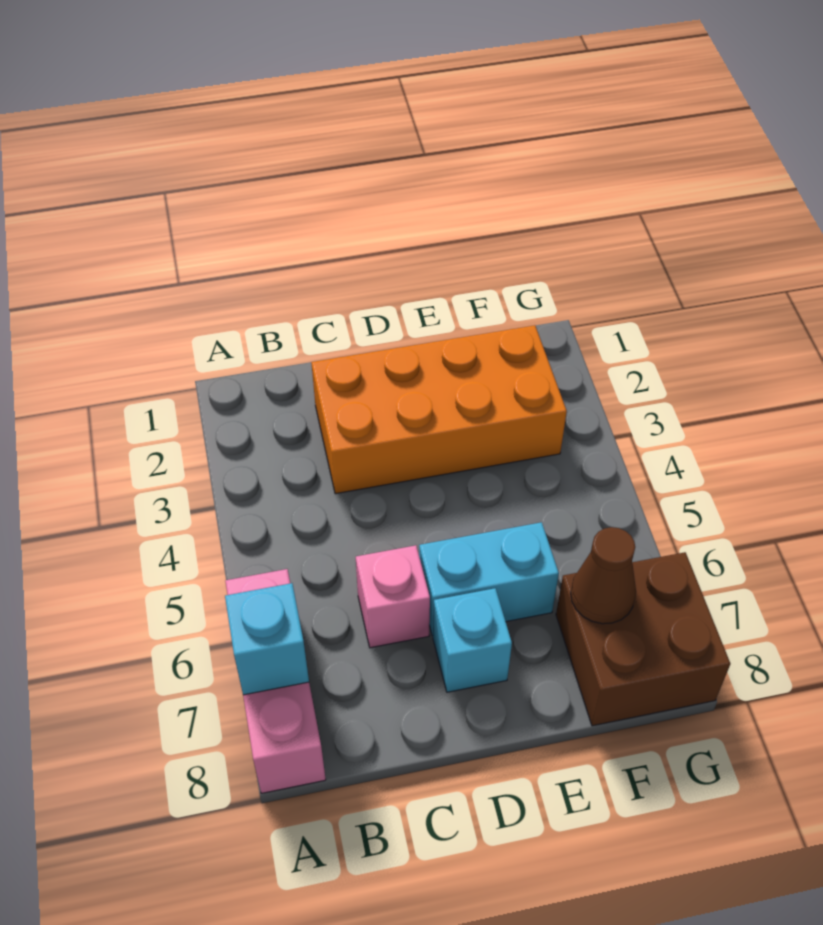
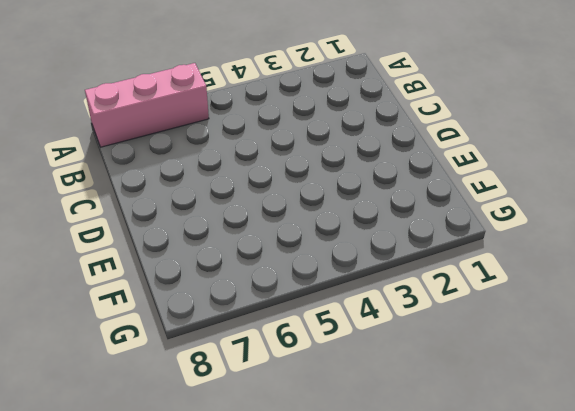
none -> orange 2x4 brick [311,325,567,494]
none -> pink 1x1 brick [356,545,430,648]

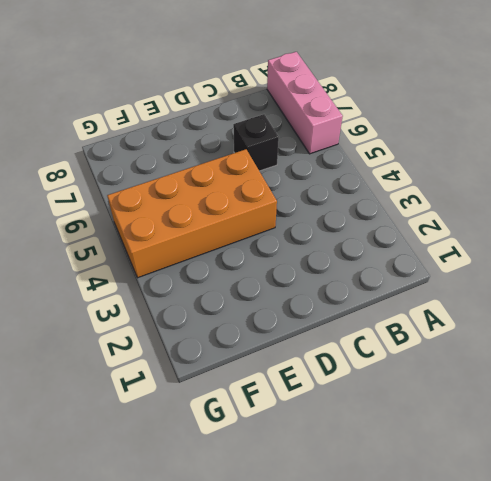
black 1x1 brick [233,114,279,171] -> pink 1x1 brick [356,545,430,648]
orange 2x4 brick [107,149,277,278] -> orange 2x4 brick moved to [311,325,567,494]
none -> cyan 1x2 brick [419,522,559,636]
none -> cyan 1x1 brick [433,588,512,692]

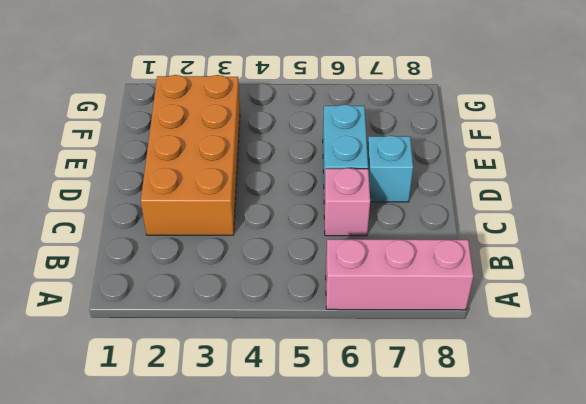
none -> brown 2x2 brick [556,552,730,726]
none -> cyan 1x1 brick [225,583,309,695]

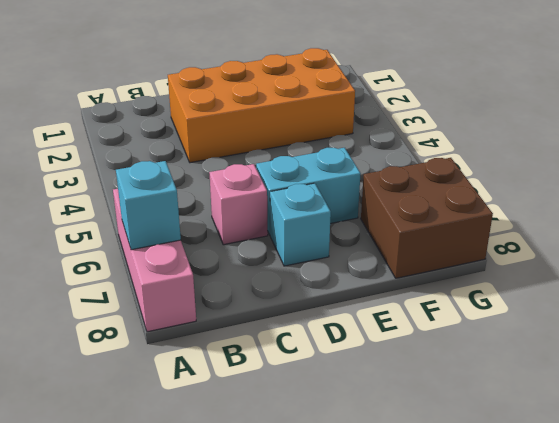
none -> brown 1x1 cone [571,527,636,624]

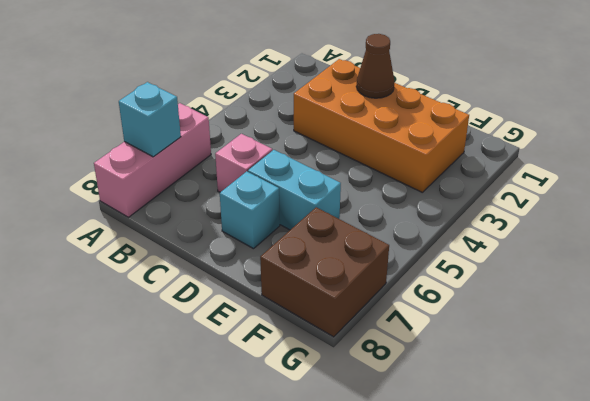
brown 1x1 cone [356,34,394,98] -> brown 1x1 cone moved to [571,527,636,624]

